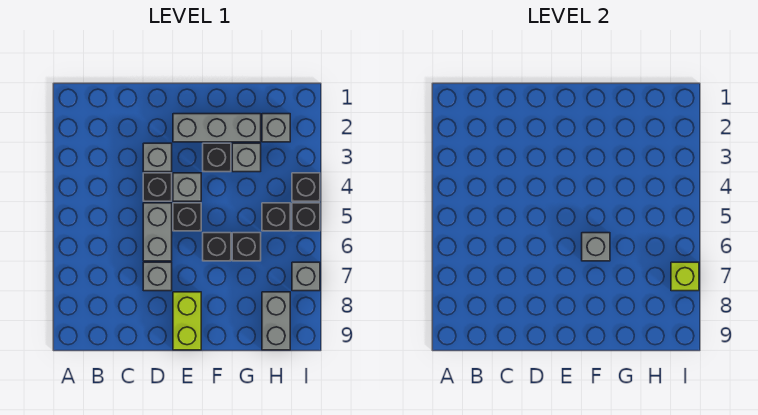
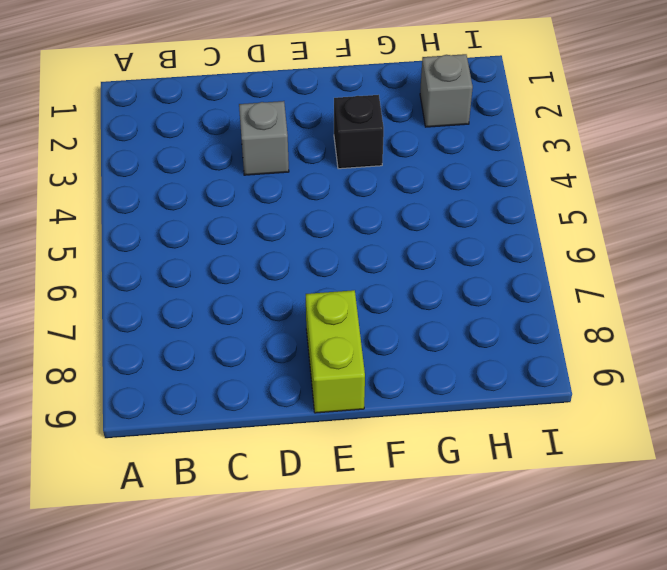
none -> black 1x1 brick [143,173,172,201]
none -> grey 1x2 brick [143,203,172,261]
none -> grey 1x1 brick [143,262,172,291]

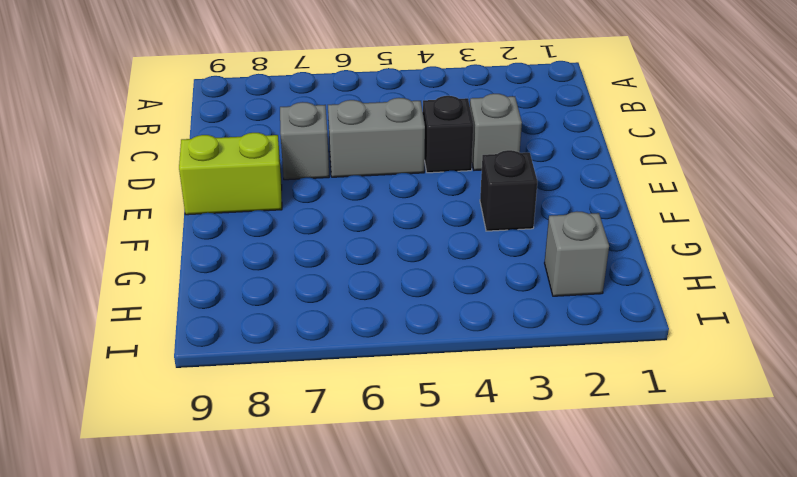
none -> grey 1x3 brick [173,114,261,142]
none -> grey 1x1 brick [173,173,201,201]
none -> black 1x1 brick [173,203,201,231]

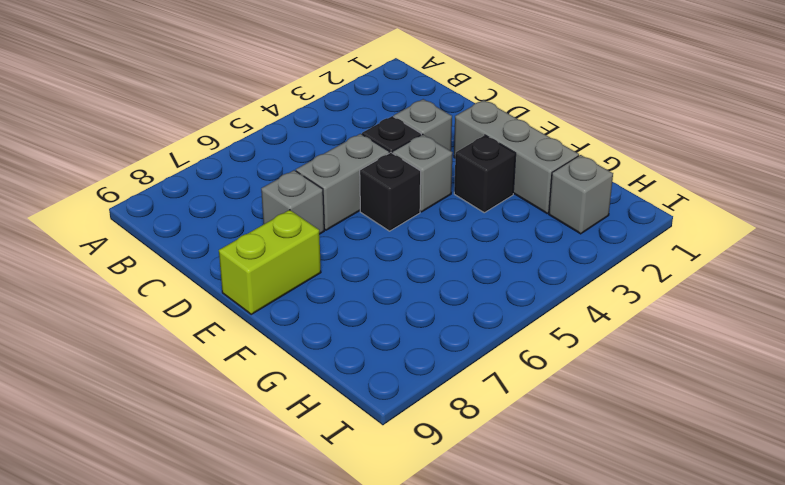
none -> black 1x1 brick [203,233,231,261]
none -> grey 1x1 brick [232,143,261,172]
none -> black 1x1 brick [232,233,261,261]

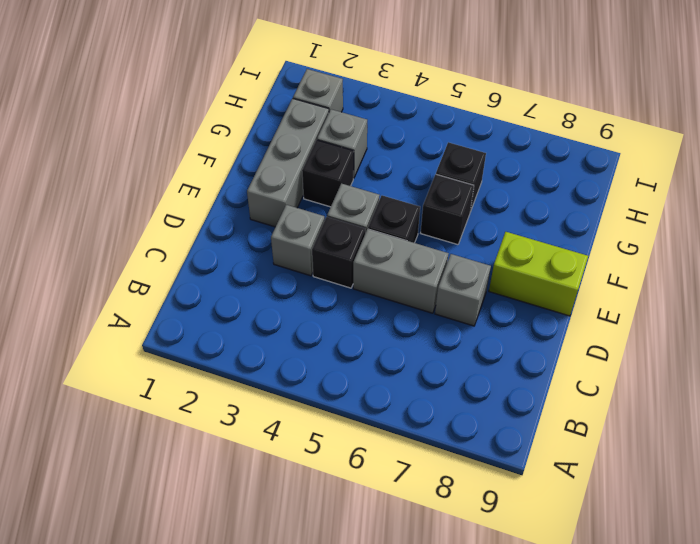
none -> black 1x1 brick [262,203,290,231]
none -> grey 1x2 brick [262,292,290,350]
none -> black 1x1 brick [292,173,320,201]

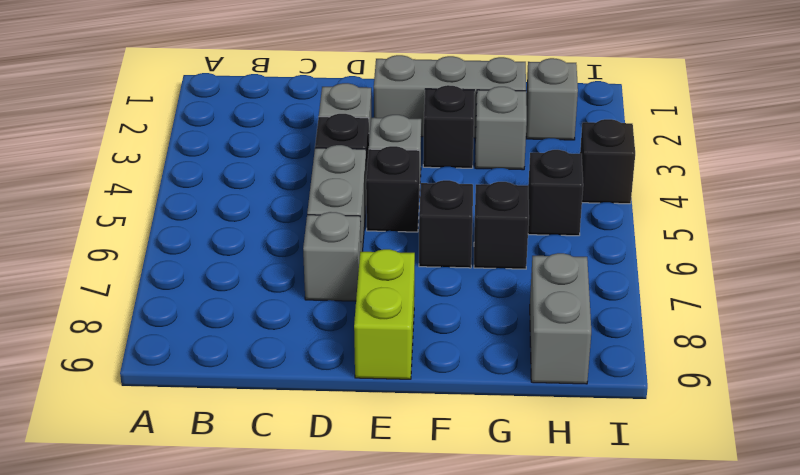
none -> black 1x1 brick [292,203,320,231]
none -> grey 1x1 brick [292,262,320,291]
none -> grey 1x1 brick [582,233,610,261]

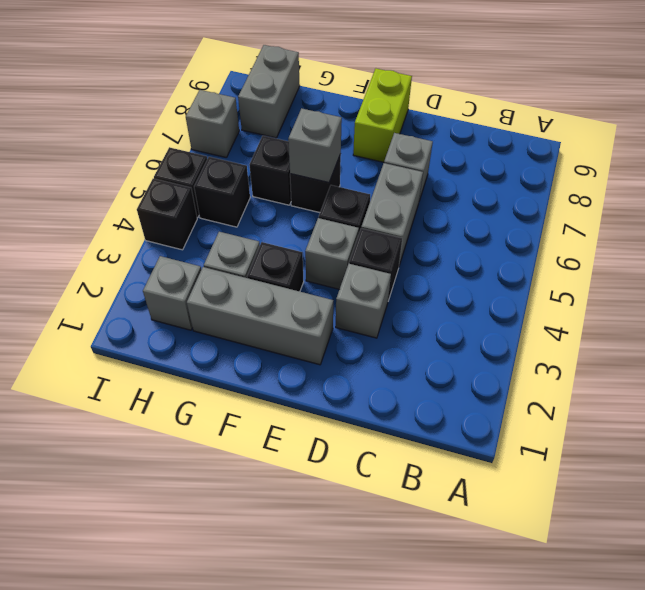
none -> lime 1x1 brick [671,262,699,291]

